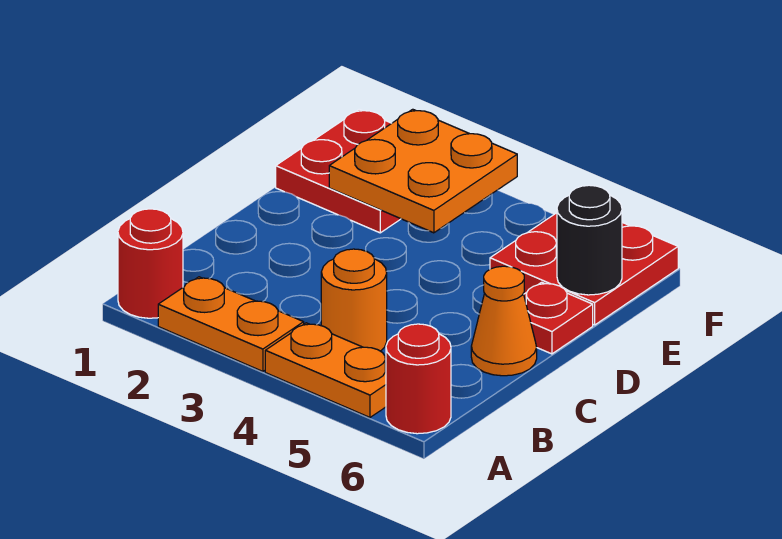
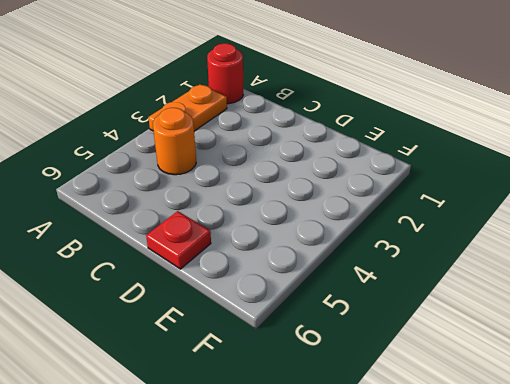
none -> orange 1x2 plate [265,323,386,417]
none -> red 1x1 round brick [386,324,451,434]

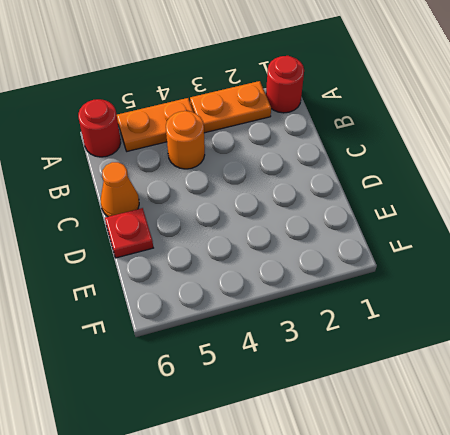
none -> red 2x2 plate [276,109,400,233]
none -> red 2x2 plate [490,213,678,325]

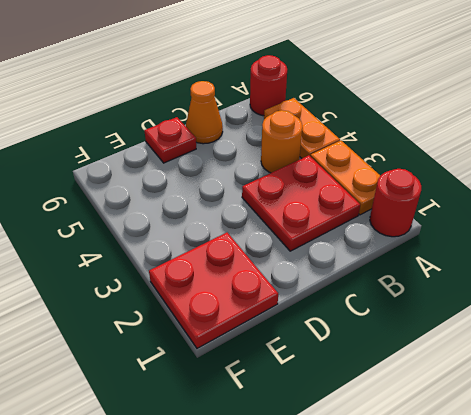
red 2x2 plate [242,155,360,251] -> red 2x2 plate moved to [490,213,678,325]
none -> orange 2x2 plate [329,109,517,233]
none -> black 1x1 round brick [557,185,622,295]

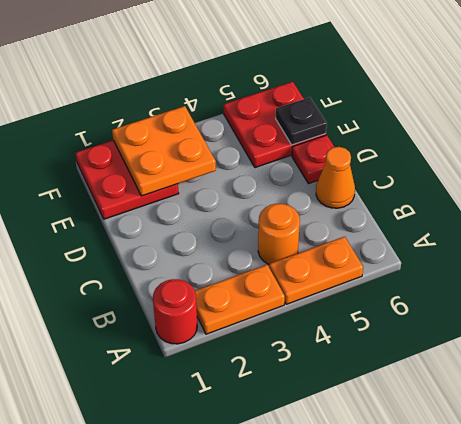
black 1x1 plate [276,97,327,145] -> black 1x1 round brick [557,185,622,295]
none -> red 1x1 round brick [386,324,451,434]

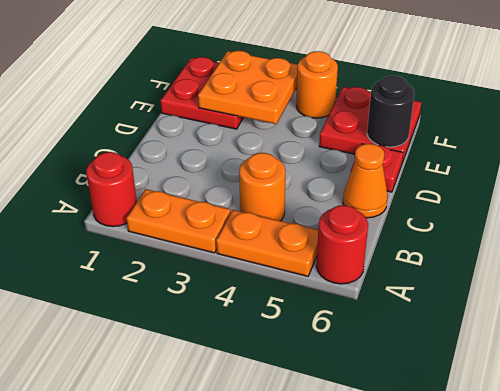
orange 1x1 round brick [296,51,338,118] -> none

